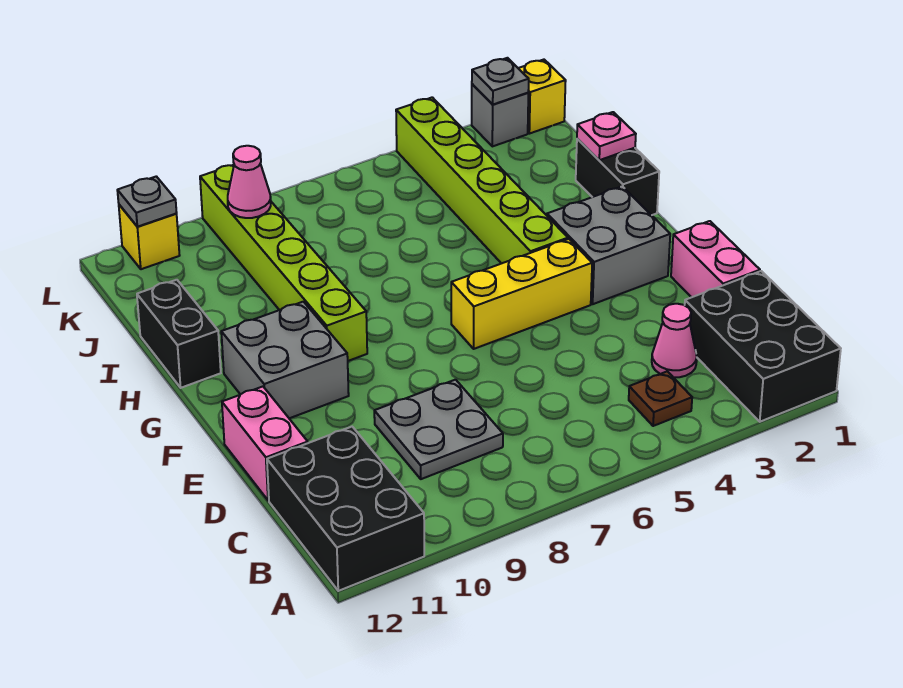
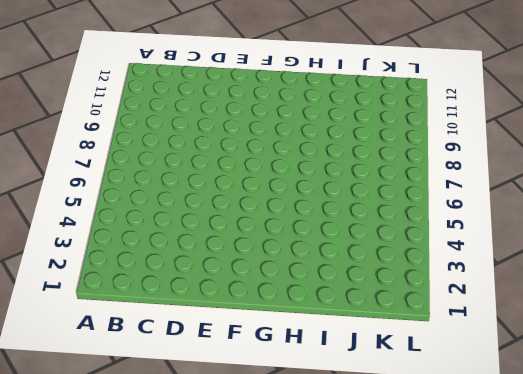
none -> black 2x3 brick [685,271,841,422]
none -> black 2x3 brick [267,427,424,591]
none -> brown 1x1 plate [629,371,692,426]

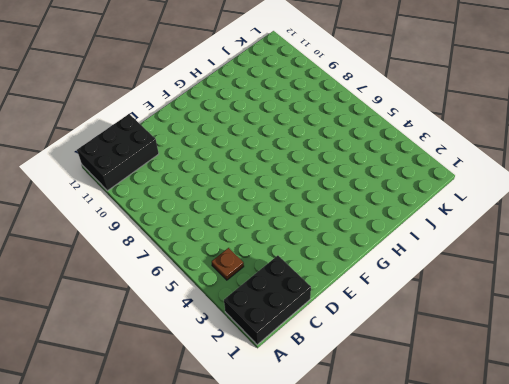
none -> pink 1x1 cone [652,304,697,378]
none -> grey 2x2 plate [374,380,503,479]
none -> pink 1x2 brick [671,221,760,297]

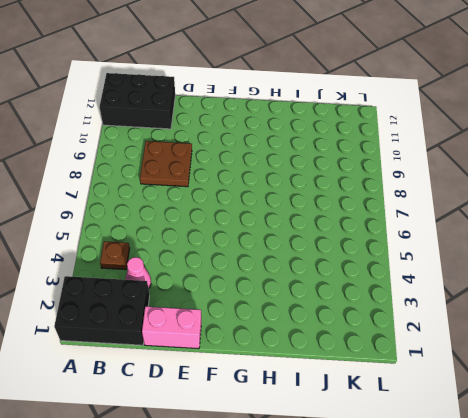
brown 2x2 plate [140,141,192,187] -> grey 2x2 plate [374,380,503,479]
none -> pink 1x2 brick [222,387,308,500]
none -> grey 2x2 brick [547,186,670,304]
none -> yellow 1x3 brick [451,239,592,349]

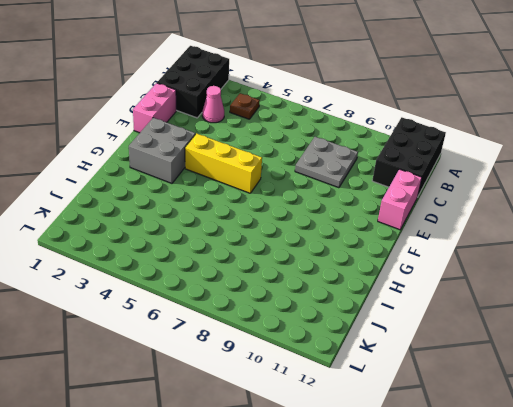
none -> grey 2x2 brick [221,302,349,418]
none -> lime 1x6 brick [396,97,568,264]
none -> lime 1x6 brick [200,165,367,361]

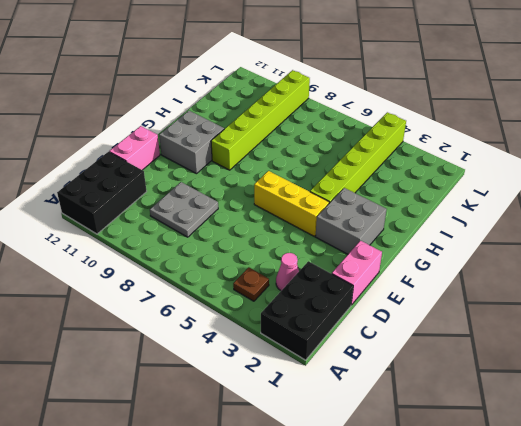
none -> black 1x2 brick [576,139,659,215]
none -> black 1x2 brick [137,280,221,388]
none -> yellow 1x1 brick [518,60,566,134]

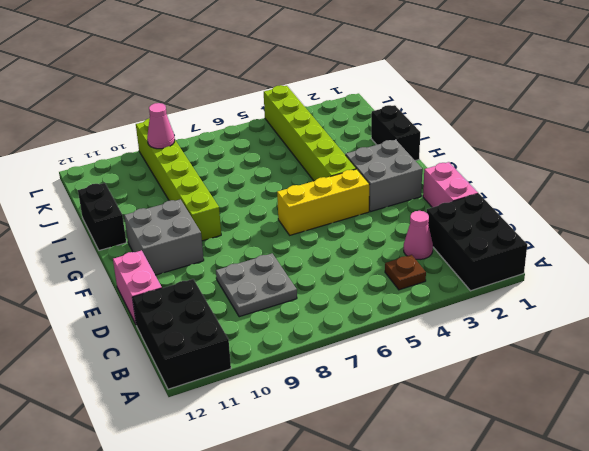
none -> yellow 1x1 brick [518,60,566,134]
none -> grey 1x1 brick [472,84,528,146]
none -> yellow 1x1 brick [119,205,180,269]

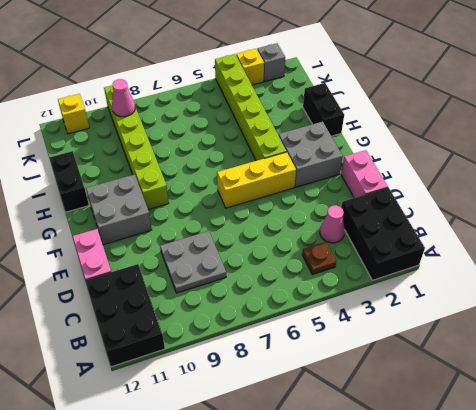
yellow 1x1 brick [236,49,264,85] -> yellow 1x1 brick moved to [518,60,566,134]
none -> pink 1x1 plate [577,112,636,160]
none -> grey 1x1 plate [472,58,529,104]
none -> grey 1x1 plate [117,176,177,227]

